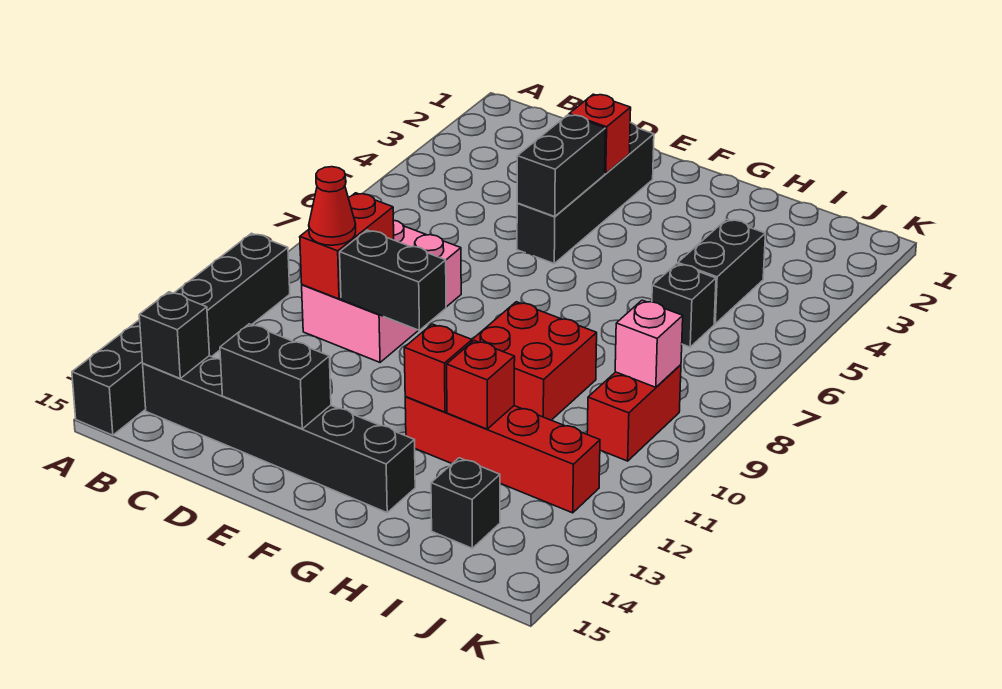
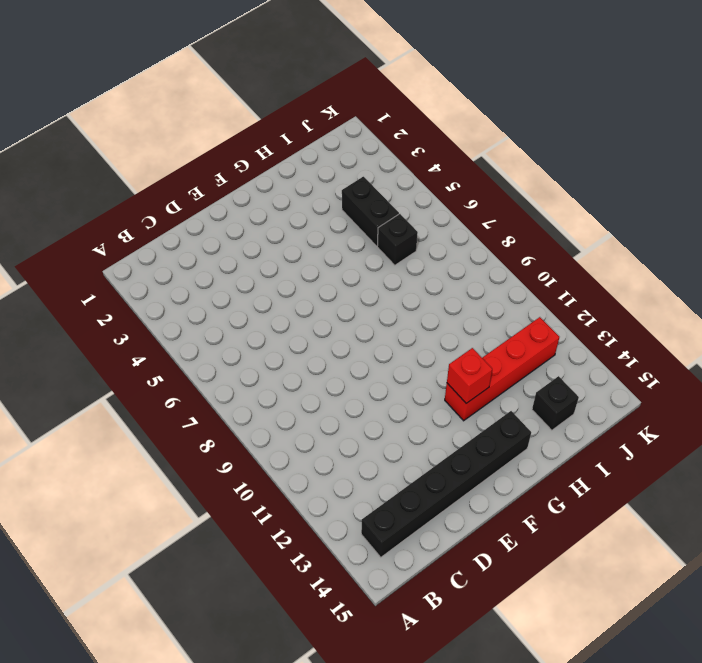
none -> black 1x6 brick [72,233,290,435]
none -> pink 2x3 brick [302,220,461,362]
none -> black 1x4 brick [517,122,654,263]

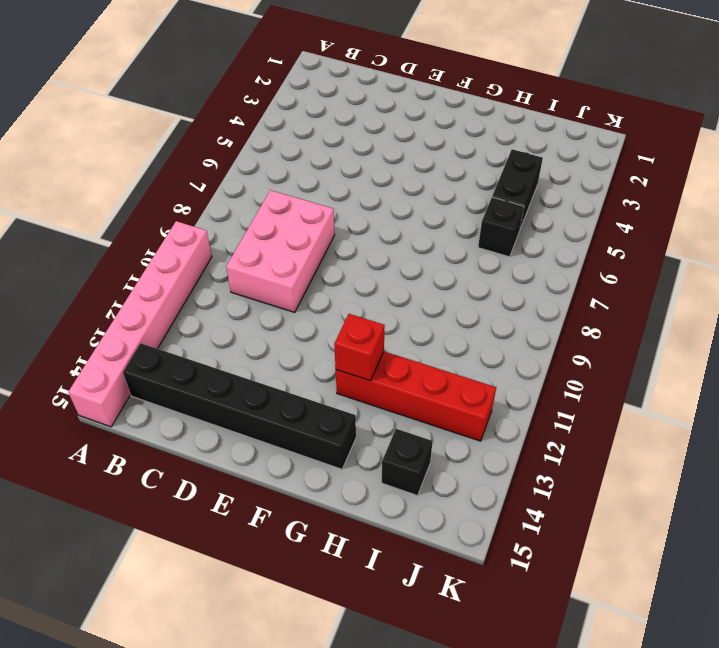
pink 1x6 brick [68,221,212,427] -> black 1x6 brick [72,233,290,435]
none -> black 1x4 brick [517,122,654,263]
none -> red 2x2 brick [472,302,597,420]
none -> red 1x2 brick [587,365,681,461]

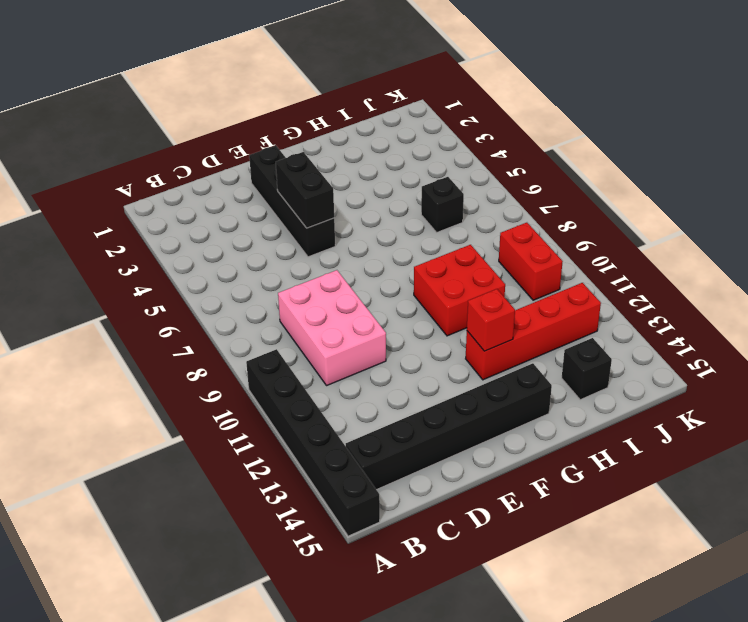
none -> black 1x2 brick [678,219,765,324]
none -> black 1x1 brick [139,292,210,378]
none -> red 1x2 brick [300,193,394,299]

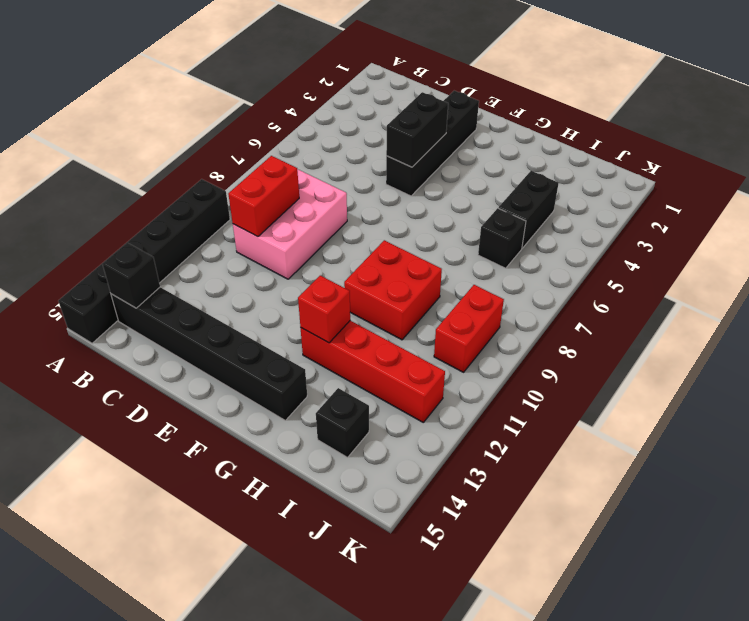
none -> black 1x2 brick [340,230,446,330]
none -> black 1x2 brick [220,324,331,429]
none -> red 1x1 brick [569,94,631,174]

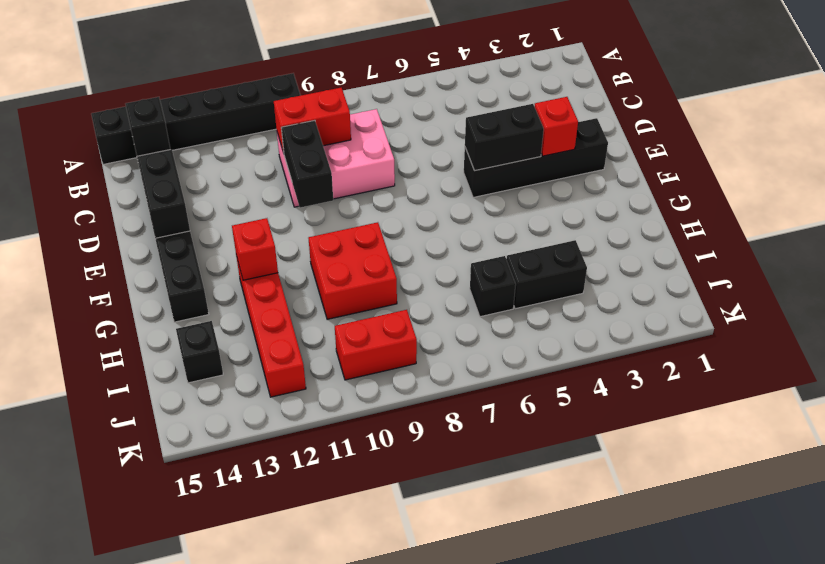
none -> red 1x1 brick [447,341,515,429]
none -> pink 1x1 brick [615,300,683,387]
none -> red 1x1 cone [309,167,356,245]

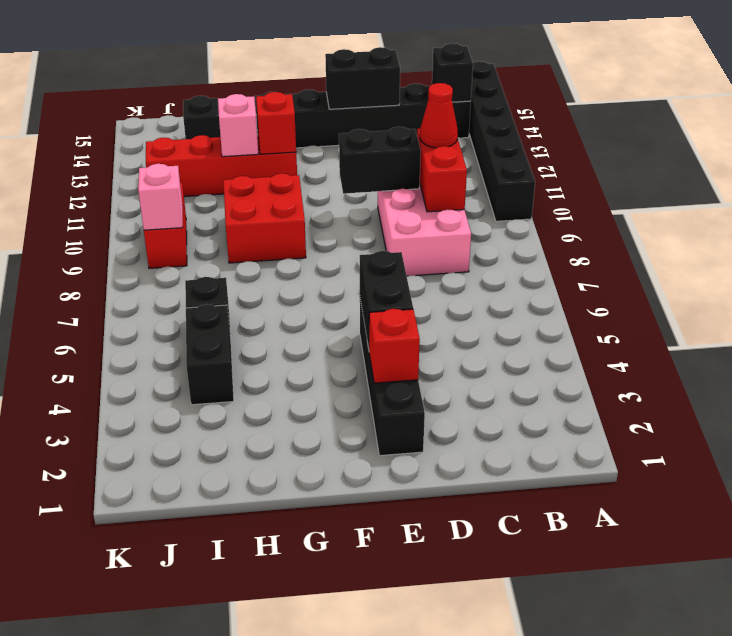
pink 1x1 brick [218,94,258,157] -> red 1x1 brick [447,341,515,429]

